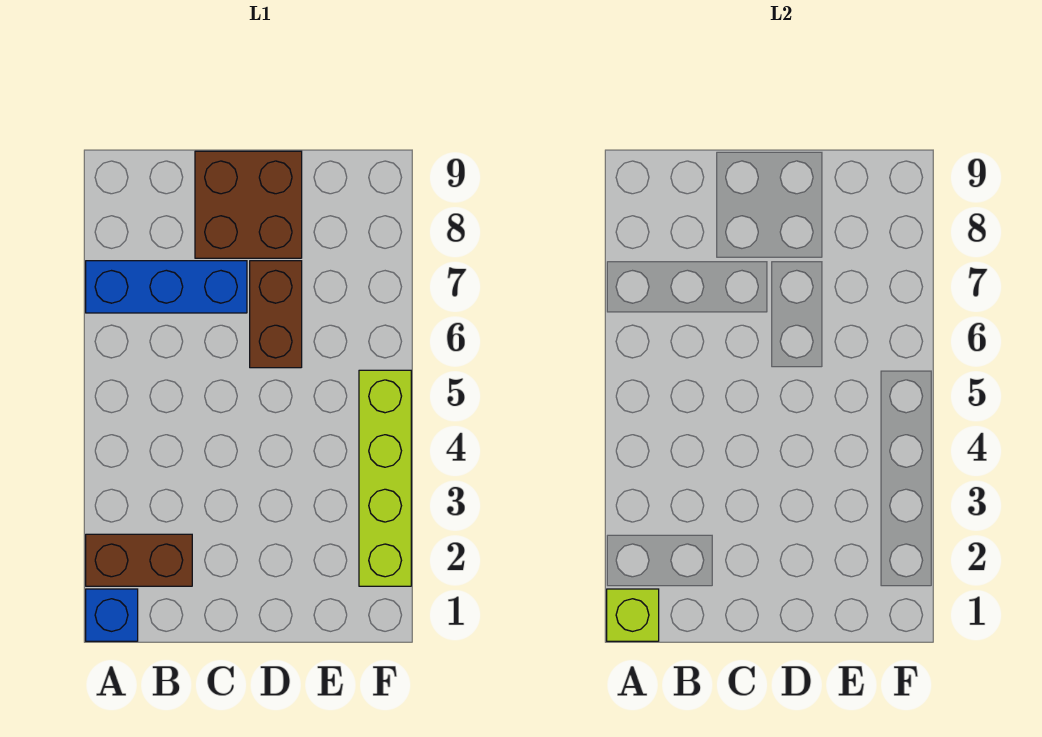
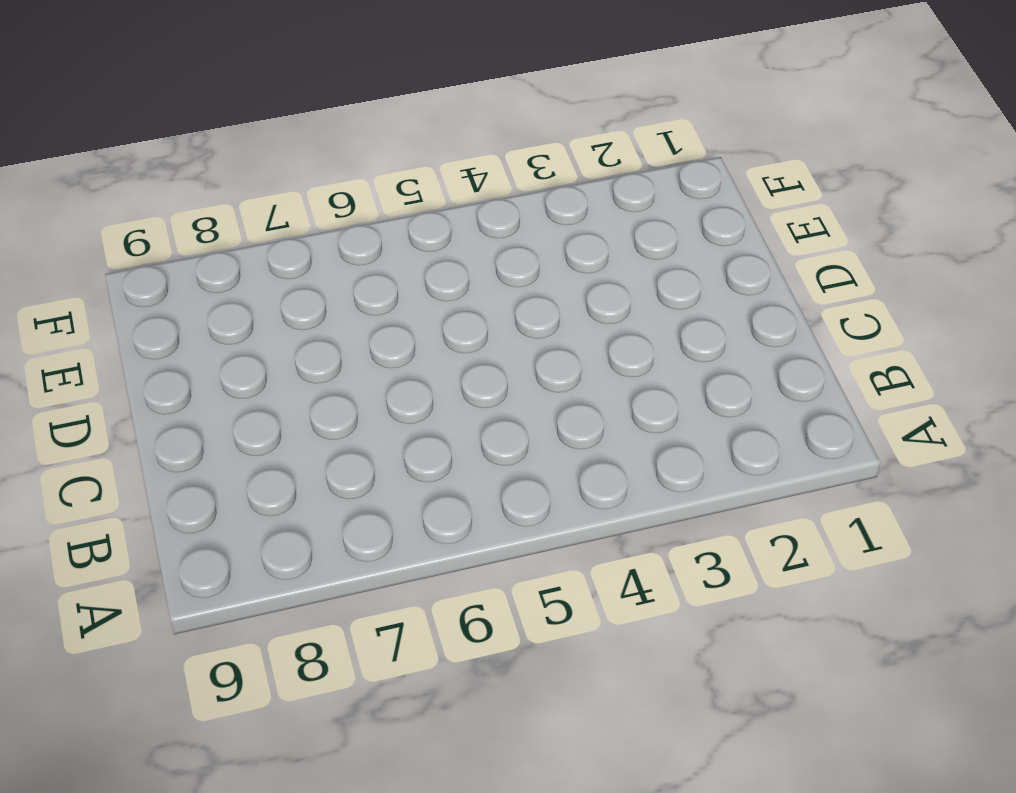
none -> blue 1x1 brick [86,589,138,641]
none -> brown 1x2 brick [86,534,192,586]

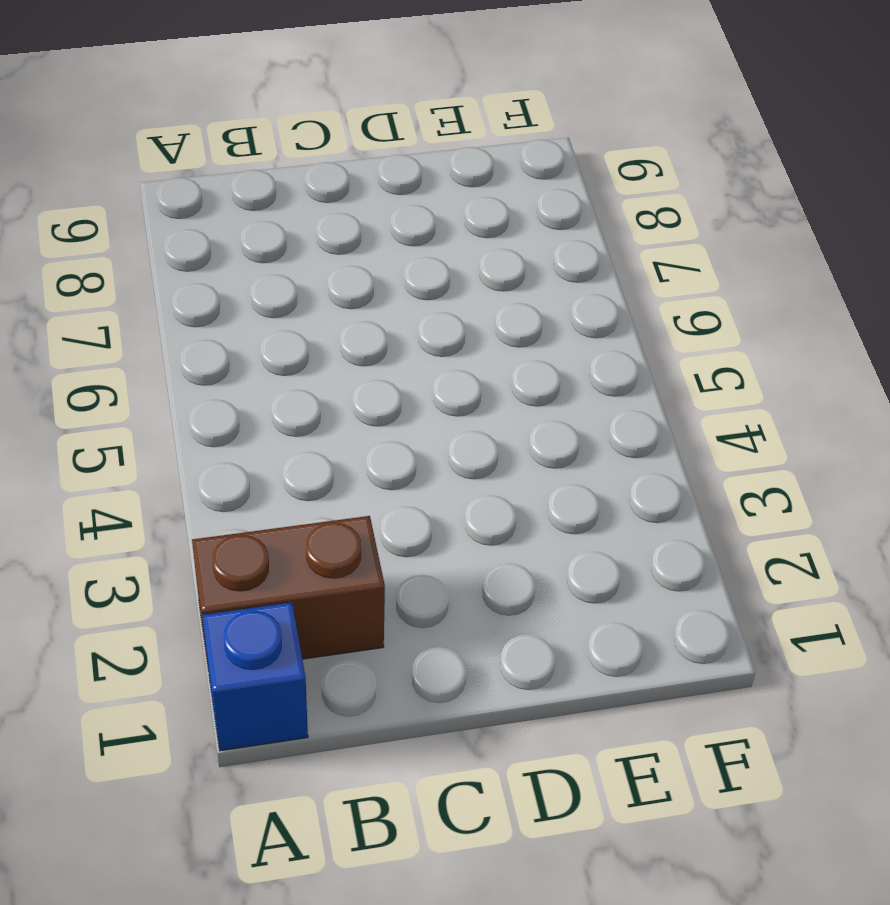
none -> blue 1x3 brick [86,261,247,313]
none -> brown 2x2 brick [195,151,302,258]

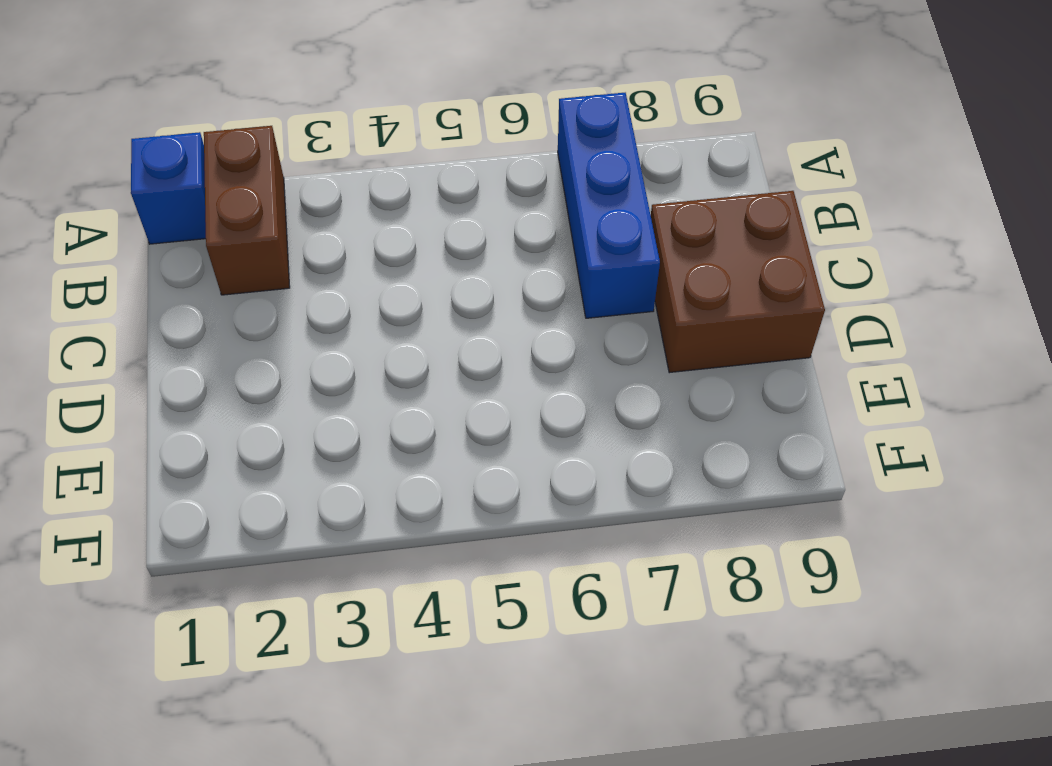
none -> brown 1x2 brick [250,261,302,368]
none -> lime 1x4 brick [359,370,411,586]

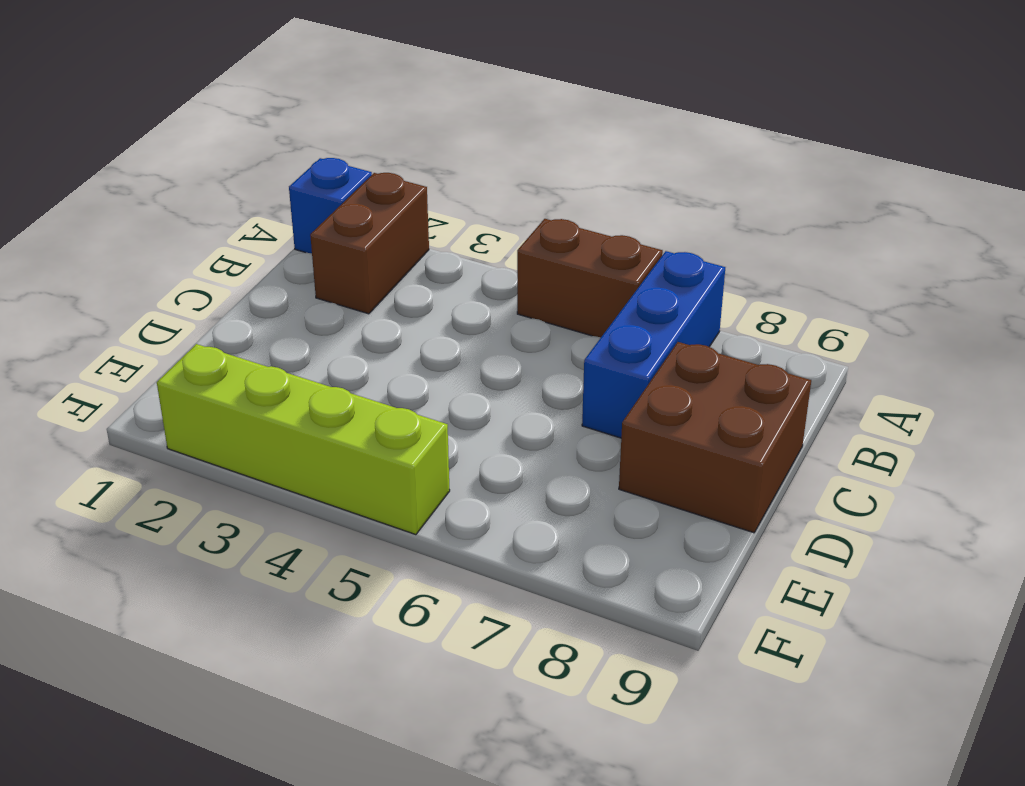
brown 1x2 brick [517,219,663,338] -> brown 1x2 brick moved to [250,261,302,368]
none -> lime 1x1 brick [607,589,659,641]

